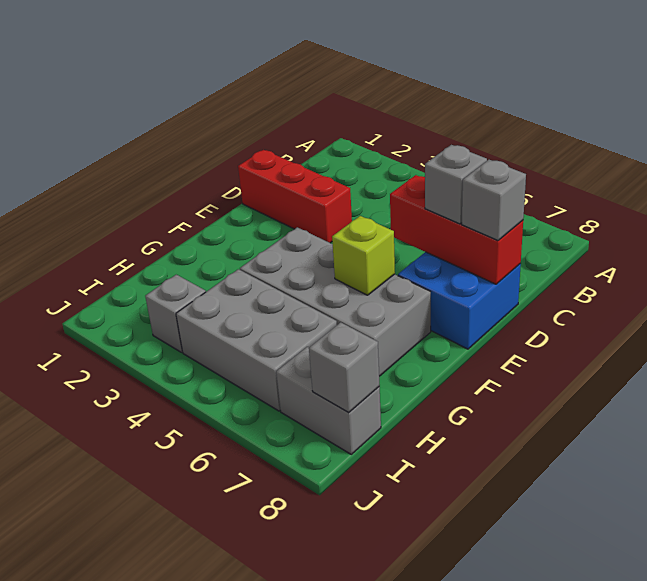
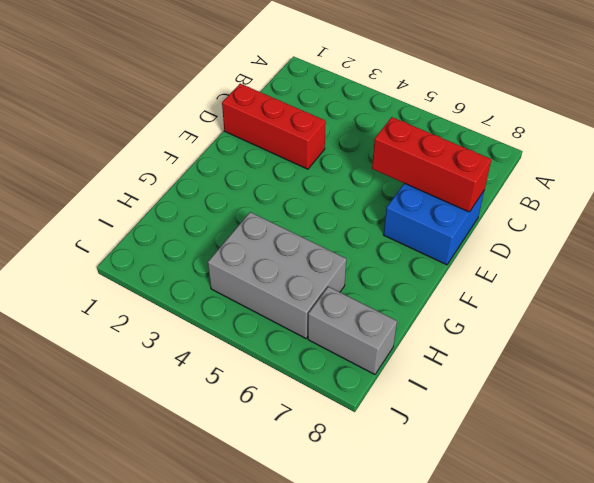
none -> grey 2x4 brick [240,227,431,376]
none -> grey 1x1 brick [145,275,206,352]

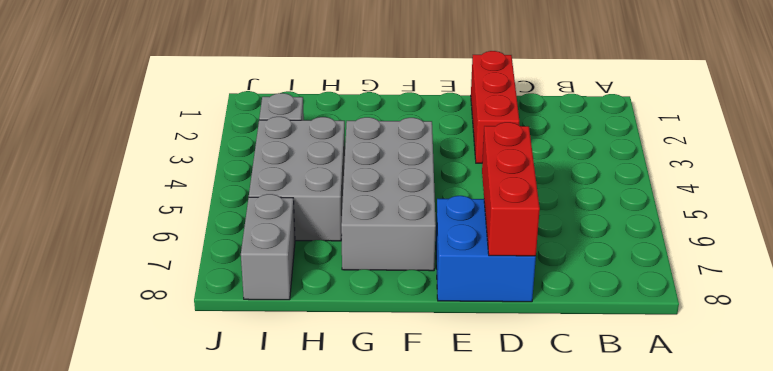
none -> lime 1x1 brick [332,216,395,295]
none -> grey 1x1 brick [309,322,380,413]

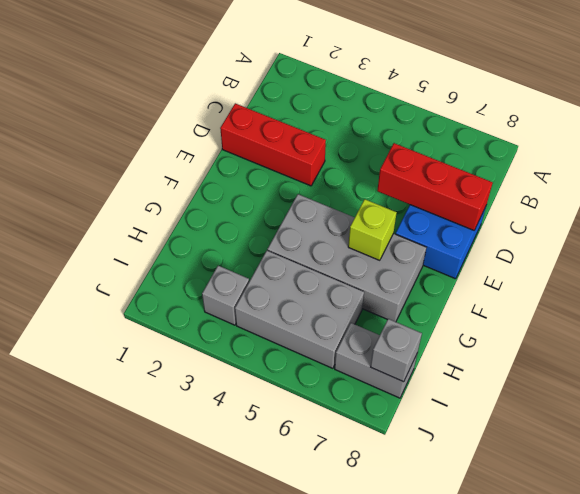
none -> grey 1x1 brick [425,145,487,224]
none -> grey 1x1 brick [462,160,526,240]

